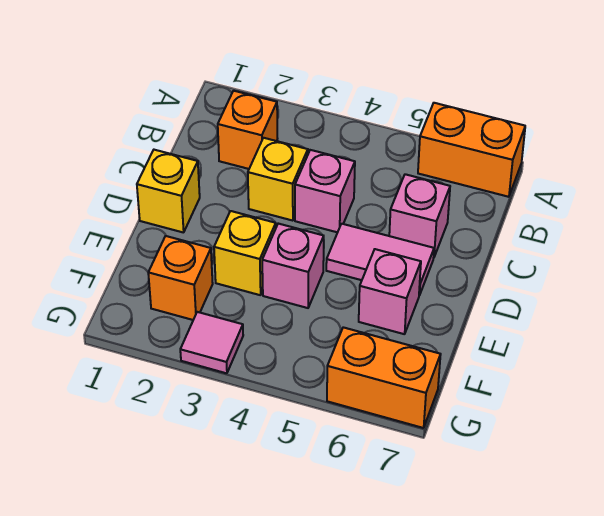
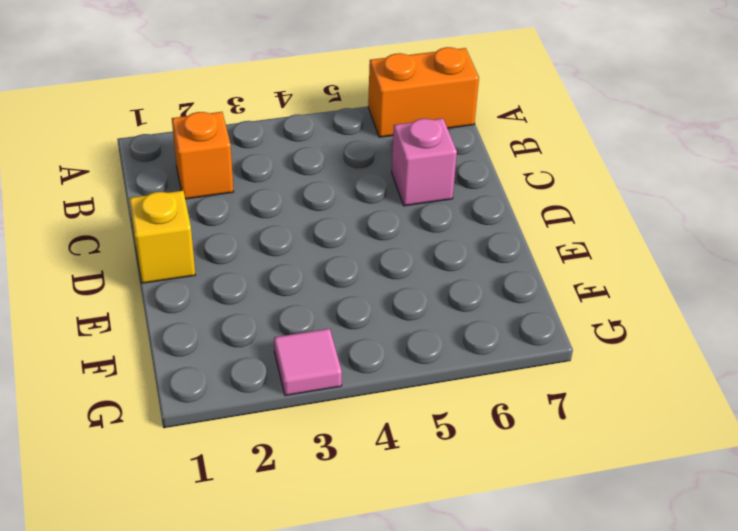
none -> yellow 1x1 brick [248,138,308,221]
none -> pink 1x1 brick [295,150,355,232]
none -> pink 1x2 tile [326,224,434,295]

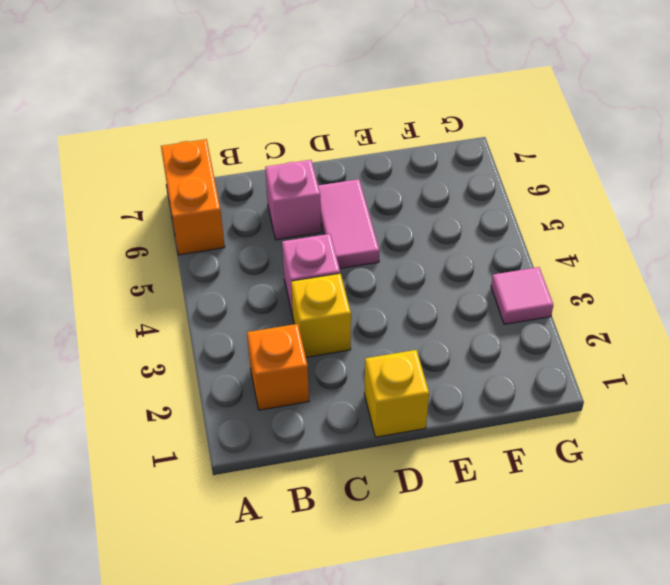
none -> yellow 1x1 brick [214,211,276,295]
none -> pink 1x1 brick [262,224,324,308]
none -> pink 1x1 brick [359,249,421,334]

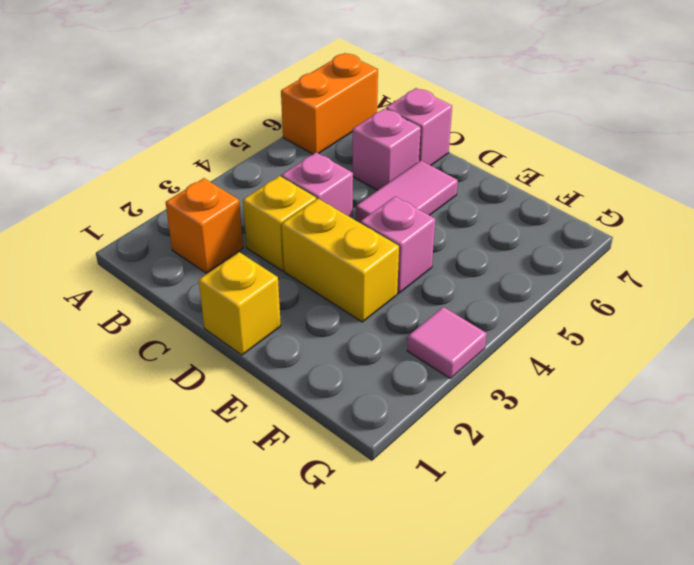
pink 1x1 brick [386,88,452,166] -> pink 1x1 brick moved to [359,249,421,334]
yellow 1x2 brick [282,199,399,322] -> yellow 1x1 brick [214,211,276,295]
none -> orange 1x1 brick [148,236,213,320]
none -> orange 1x2 brick [327,327,441,428]

